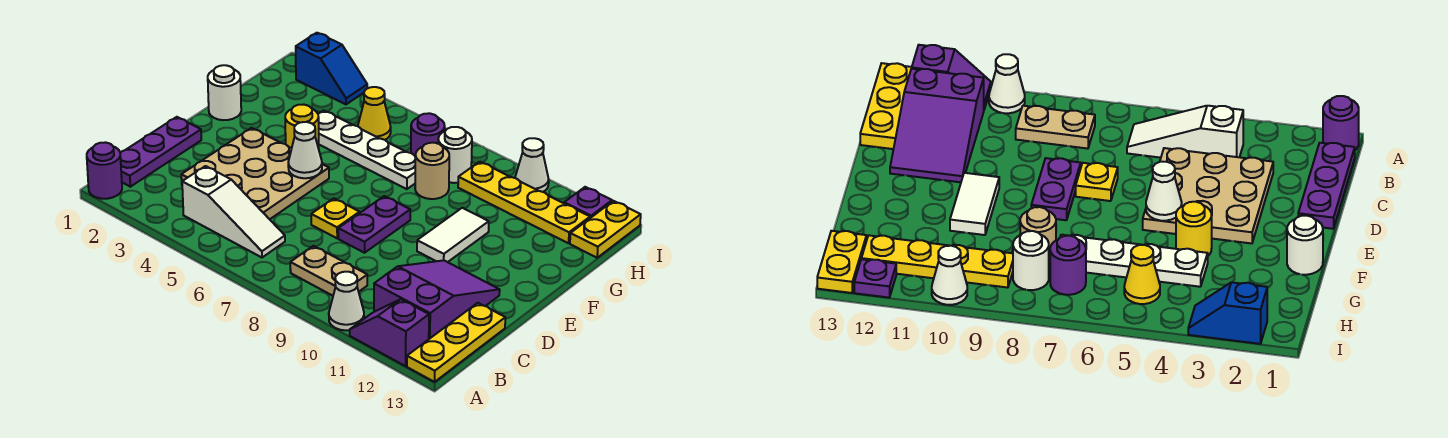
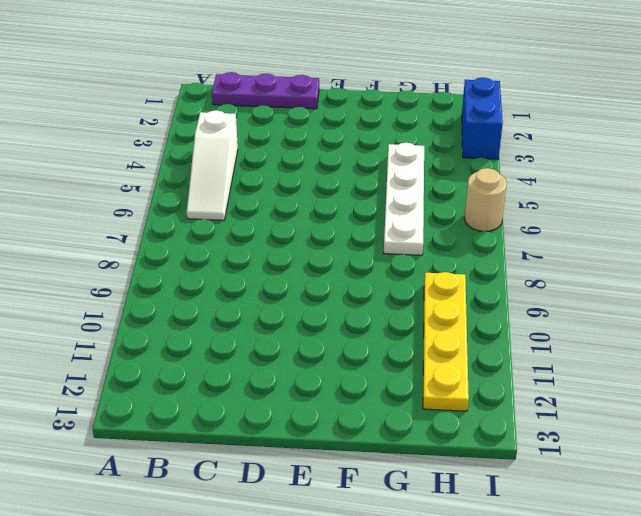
blue 1x2 brick [462,77,503,159] -> blue 1x2 slope [296,33,367,104]
tan 1x1 round brick [464,168,507,231] -> tan 1x1 round brick moved to [415,143,449,199]
none -> purple 1x1 round brick [87,142,122,199]
none -> white 1x1 cone [329,272,364,330]
none -> purple 1x2 slope [350,299,429,366]

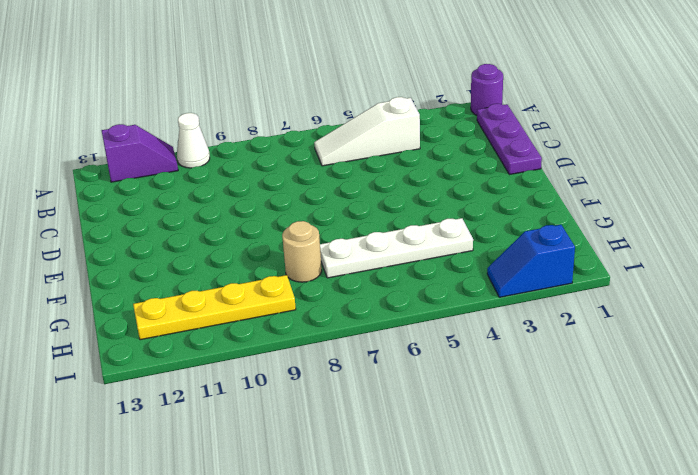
none -> yellow 1x3 plate [407,303,505,382]
none -> tan 1x2 plate [290,246,367,296]
none -> purple 2x3 slope [374,260,500,339]

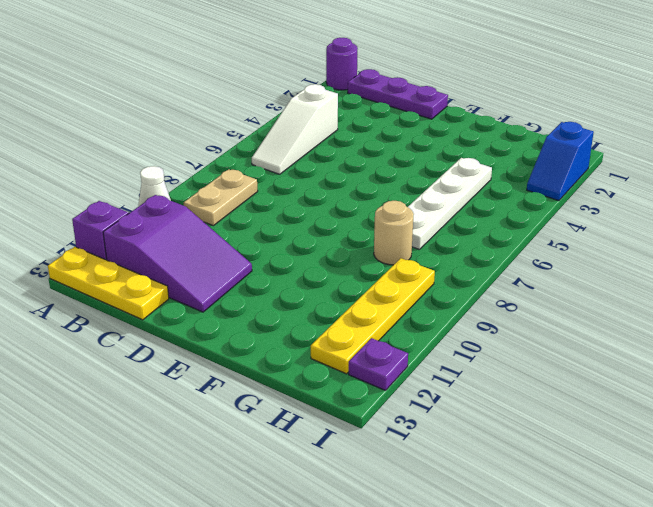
none -> tan 3x3 plate [181,128,329,219]
none -> yellow 1x1 plate [311,198,360,238]
none -> purple 1x2 plate [338,196,410,253]

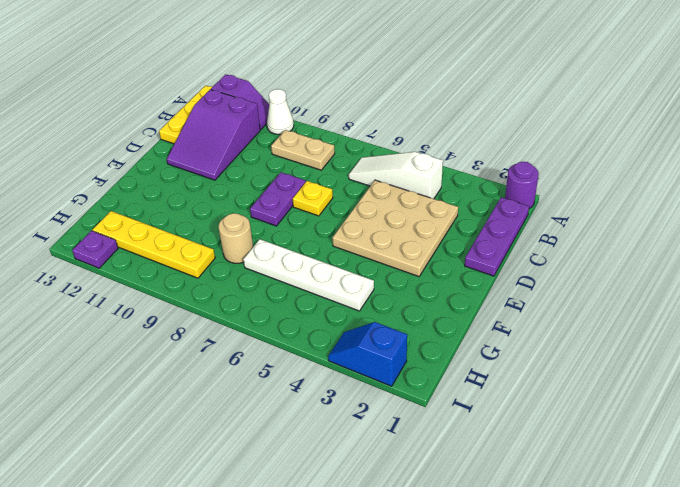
none -> white 1x2 tile [417,208,489,262]
none -> white 1x1 round brick [208,65,241,120]
none -> yellow 1x1 round brick [285,105,319,148]

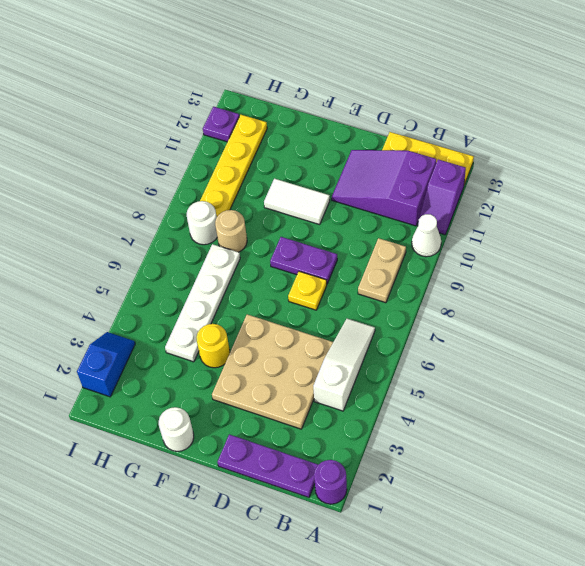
none -> yellow 1x1 cone [358,87,391,140]
none -> purple 1x1 round brick [411,113,445,156]
none -> yellow 1x2 plate [570,201,641,258]

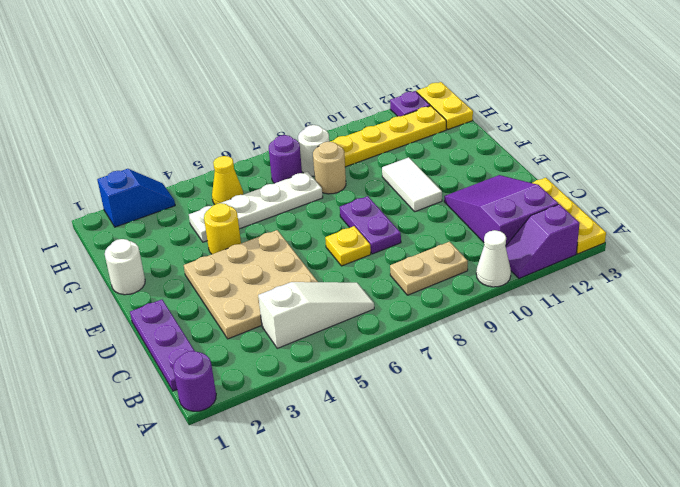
none -> white 1x1 cone [515,138,549,192]
none -> white 1x1 cone [288,122,322,178]

